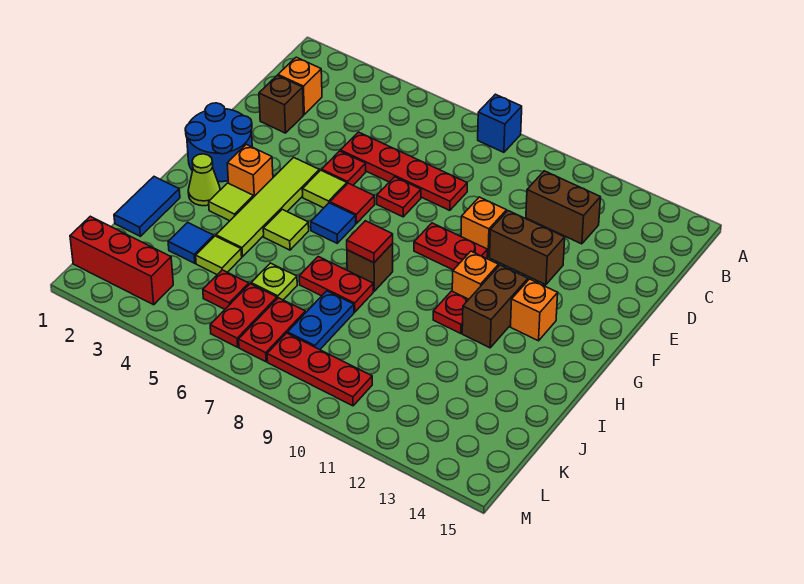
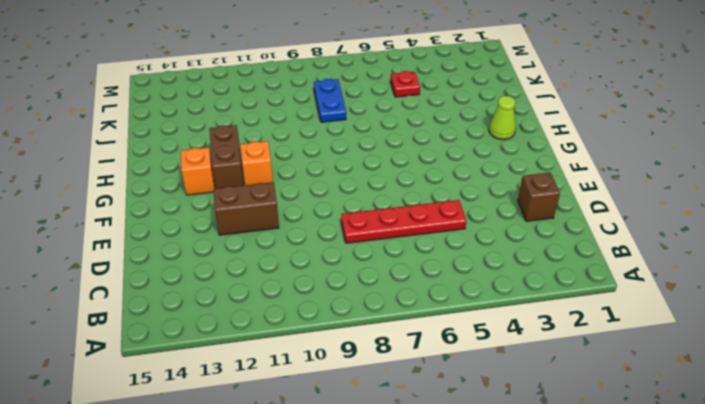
none -> blue 1x1 brick [478,94,522,152]
none -> orange 1x1 brick [278,57,322,114]
none -> brown 1x2 brick [526,171,601,244]
none -> red 1x1 plate [322,151,366,185]

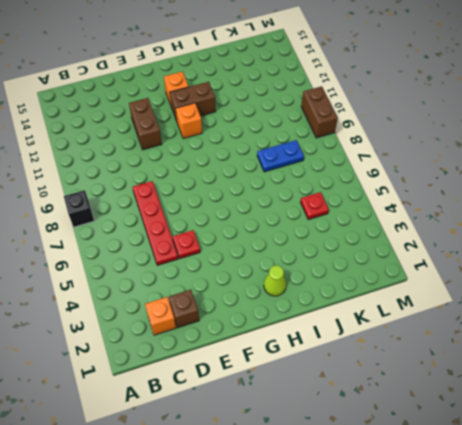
black 1x1 brick [64,190,94,227] -> blue 1x1 brick [478,94,522,152]
brown 1x2 brick [301,86,338,138] -> brown 1x2 brick moved to [526,171,601,244]
none -> red 1x1 plate [377,177,421,217]
none -> orange 1x1 brick [461,197,507,257]
none -> blue 2x2 round brick [185,103,252,182]
none -> lime 1x4 tile [216,157,319,257]

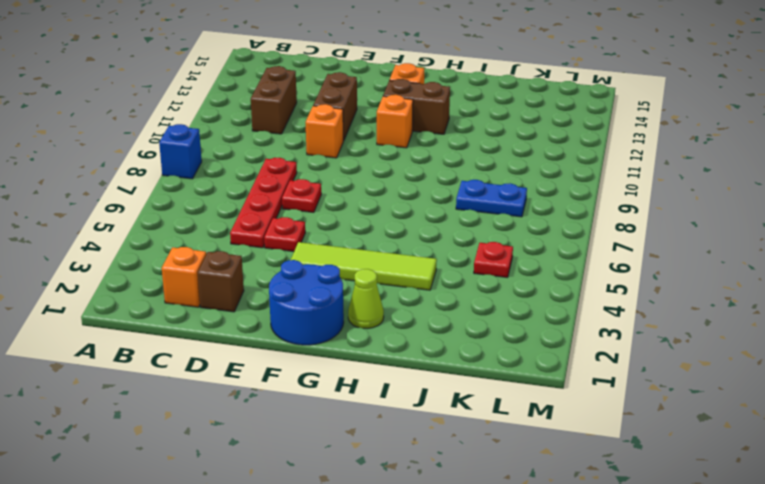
none -> lime 1x1 tile [302,170,347,208]
none -> red 1x1 tile [330,183,375,223]
none -> red 1x2 plate [414,223,487,270]
none -> orange 1x1 brick [227,145,273,197]

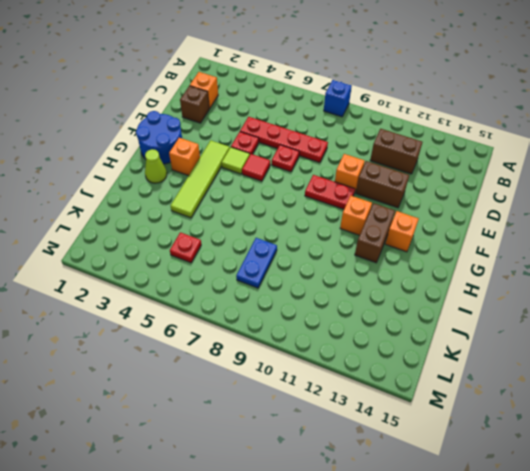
none -> blue 1x1 tile [311,203,356,243]
none -> lime 1x1 tile [209,183,253,221]
none -> lime 1x1 tile [263,209,309,250]
none -> brown 1x1 brick [347,244,393,291]

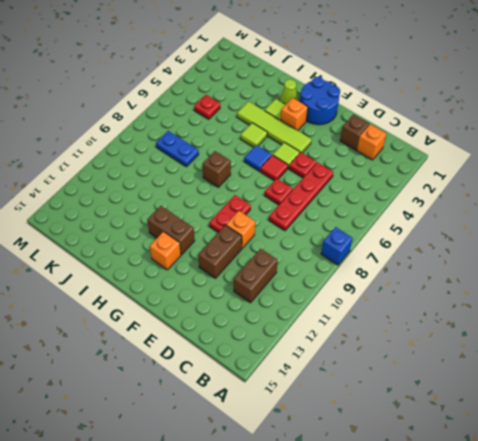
none -> orange 1x1 brick [452,251,499,299]
none -> red 1x1 plate [433,291,469,334]
none -> blue 1x2 tile [114,177,180,236]
none -> red 1x2 plate [299,257,373,312]

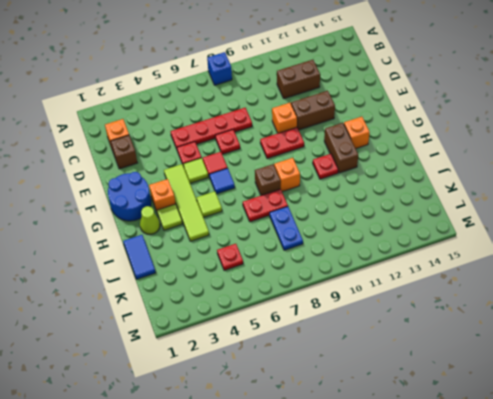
orange 1x1 brick [274,158,300,192] -> orange 1x1 brick moved to [452,251,499,299]
none -> blue 1x1 tile [168,222,214,263]
none -> lime 1x1 tile [196,236,242,275]
none -> lime 1x1 plate [251,263,297,300]
none -> red 1x2 plate [210,284,277,347]

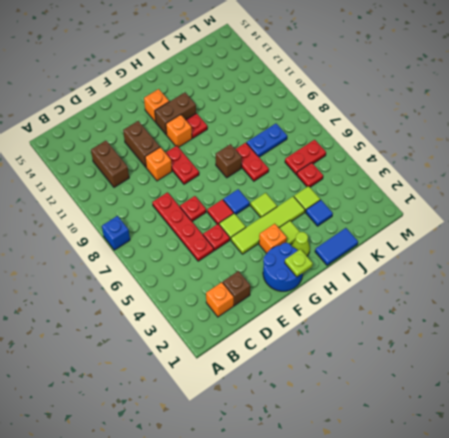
lime 1x1 plate [285,249,313,277] -> lime 1x1 plate moved to [251,263,297,300]
none -> red 1x2 plate [239,298,305,362]
none -> red 1x3 brick [70,216,173,305]
none -> red 1x3 plate [267,333,372,406]
none -> red 1x1 tile [347,221,393,263]

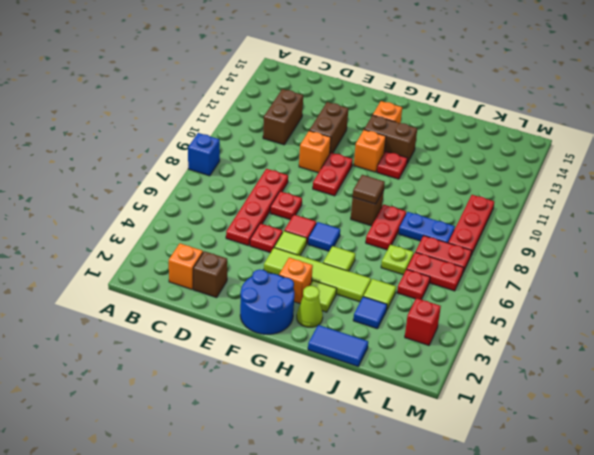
brown 1x1 tile [353,175,385,204] -> red 1x1 tile [347,221,393,263]
red 1x1 brick [405,298,441,345] -> red 1x3 brick [70,216,173,305]

